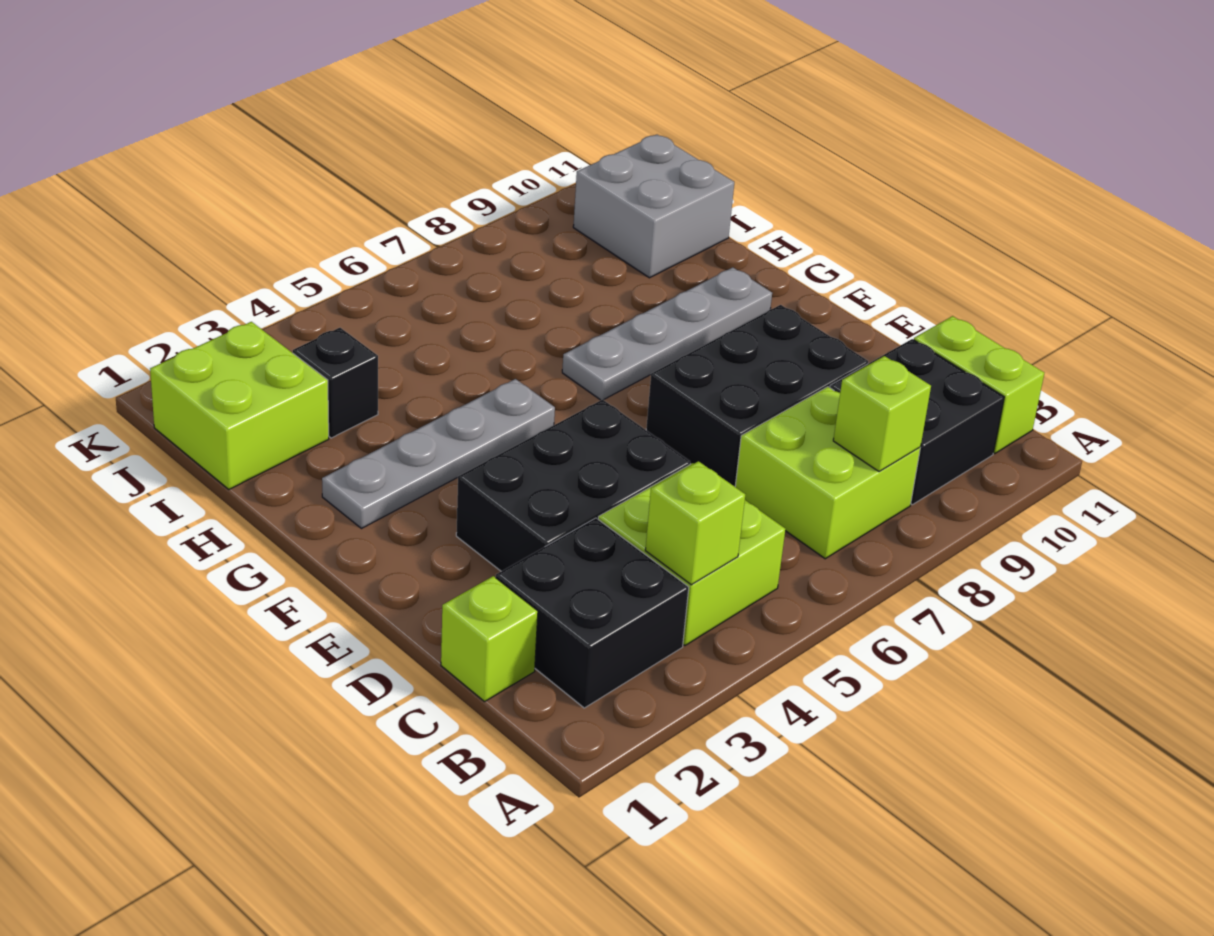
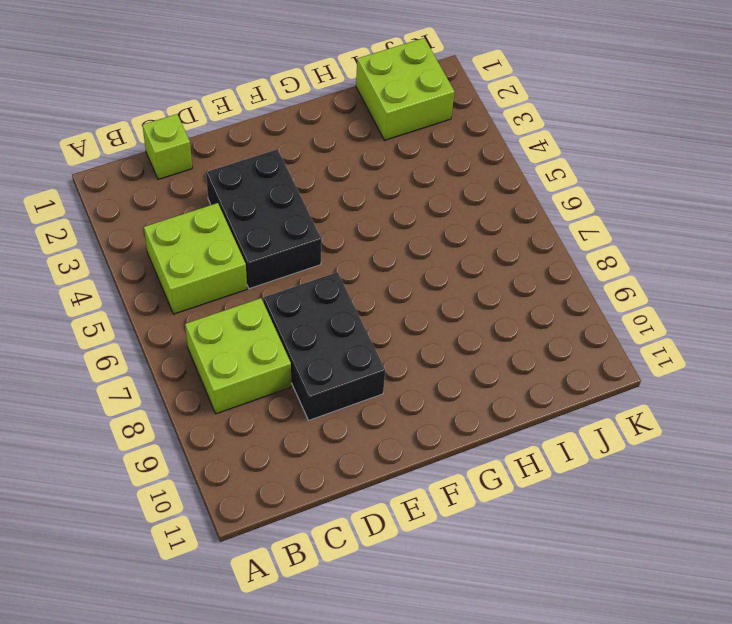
none -> black 2x2 brick [496,518,689,708]
none -> black 2x2 brick [830,339,1004,505]
none -> lime 1x2 brick [914,316,1044,454]

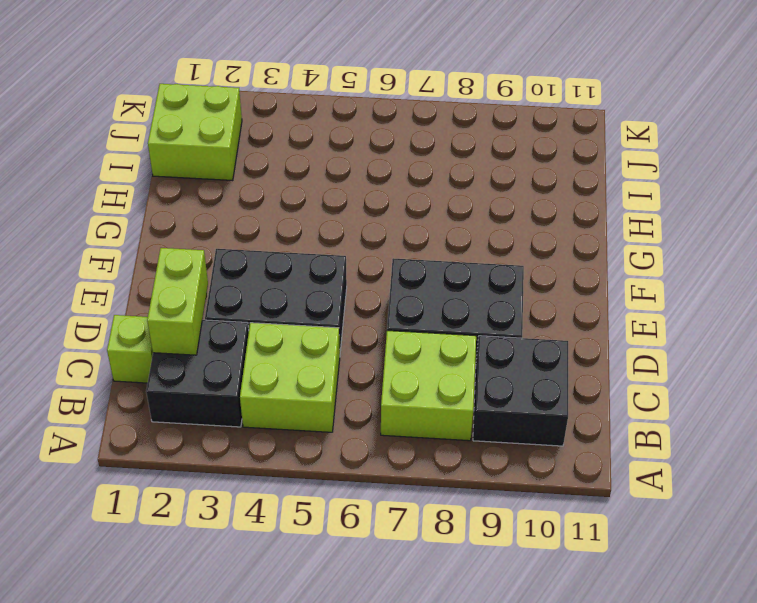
lime 1x2 brick [147,248,208,355] -> lime 1x2 brick moved to [914,316,1044,454]
none -> grey 1x4 plate [322,379,555,529]
none -> grey 1x4 plate [562,267,772,400]
none -> black 1x1 brick [293,328,378,438]

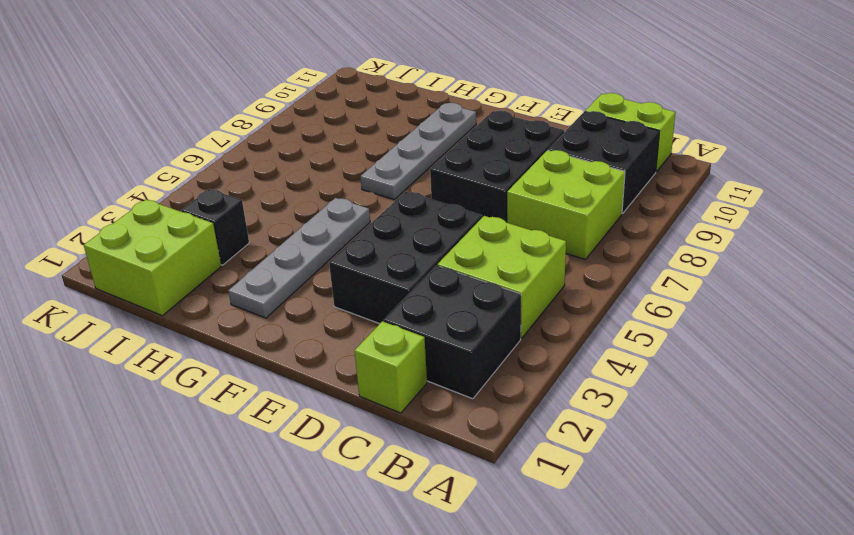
none -> grey 2x2 brick [573,135,734,278]
none -> lime 1x1 brick [645,461,745,585]
none -> lime 1x1 brick [833,356,931,472]

